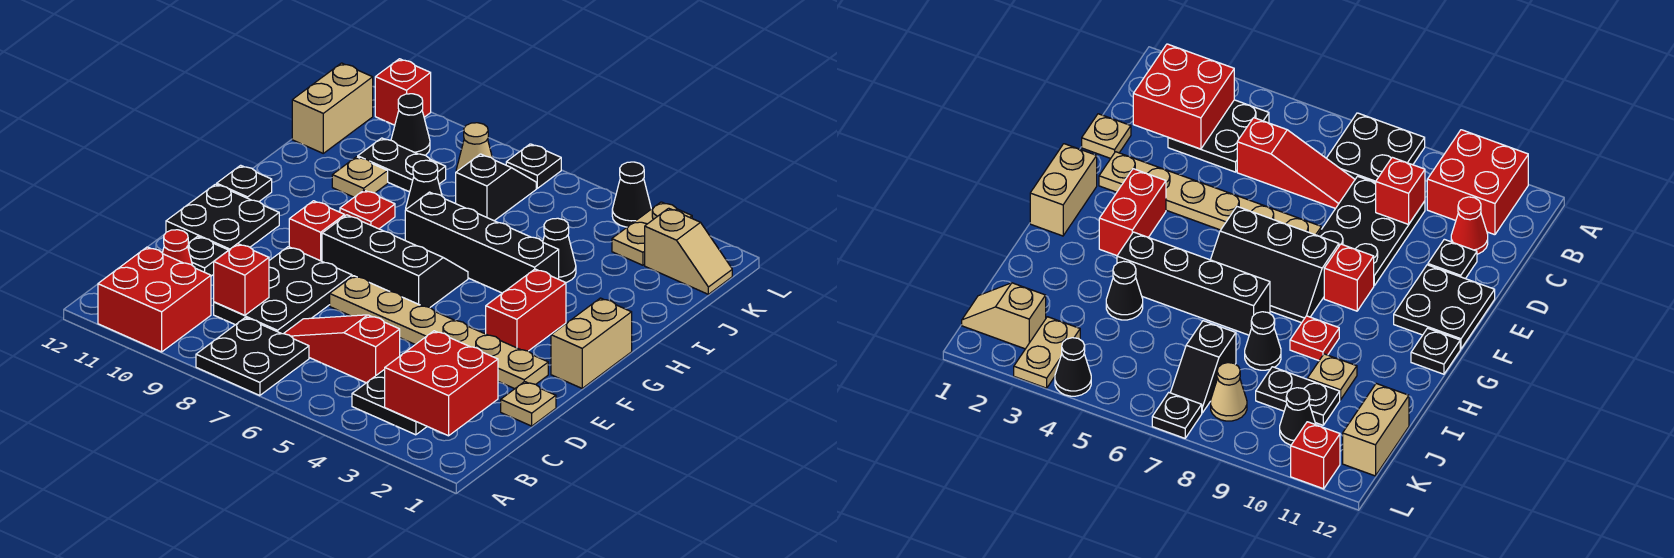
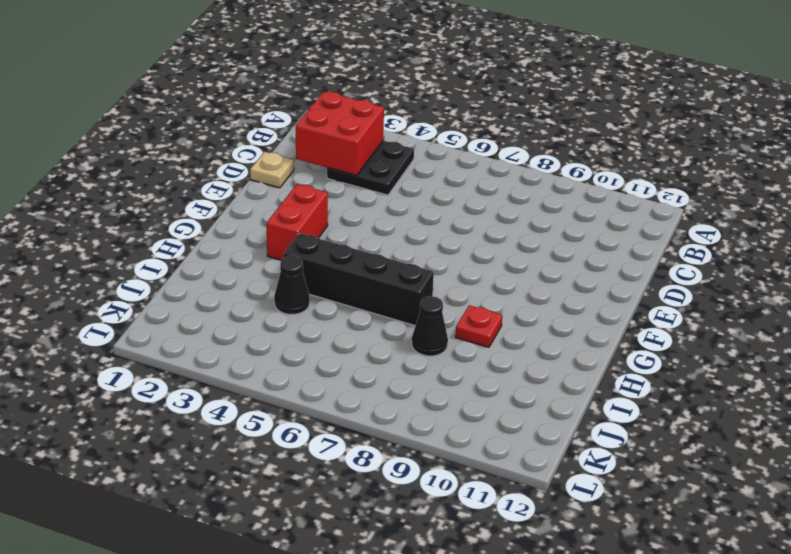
none -> black 2x2 plate [196,318,309,396]
none -> red 2x2 brick [98,247,211,352]
none -> red 1x3 slope [284,315,400,383]
none -> black 2x3 plate [214,247,352,334]

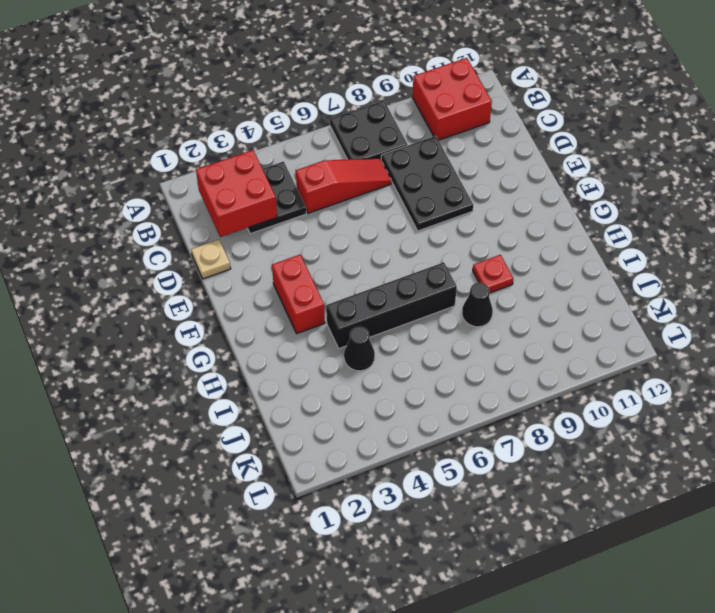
none -> red 1x1 cone [162,230,192,265]
none -> black 1x1 plate [188,236,228,276]
none -> tan 1x6 plate [330,276,548,389]
none -> black 2x2 plate [166,184,279,250]

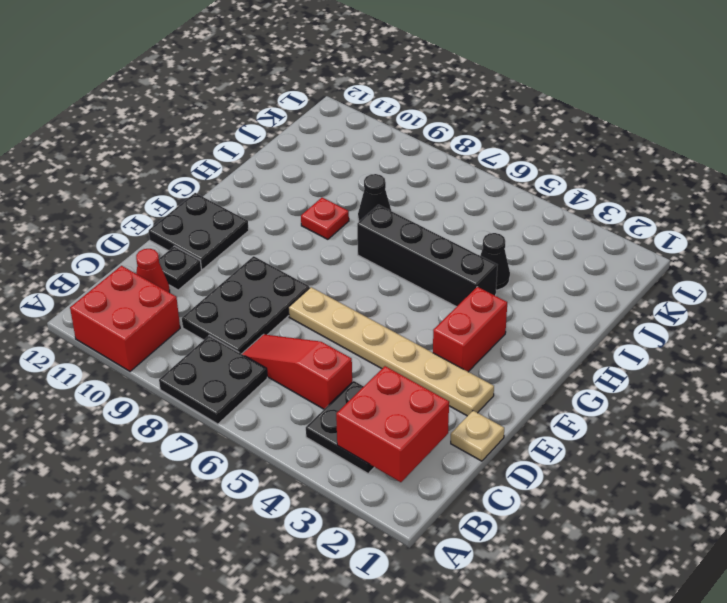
none -> tan 1x2 brick [551,298,632,388]
none -> black 2x3 slope [322,215,468,307]
none -> red 1x1 brick [289,201,345,261]
none -> black 1x1 plate [217,165,272,202]

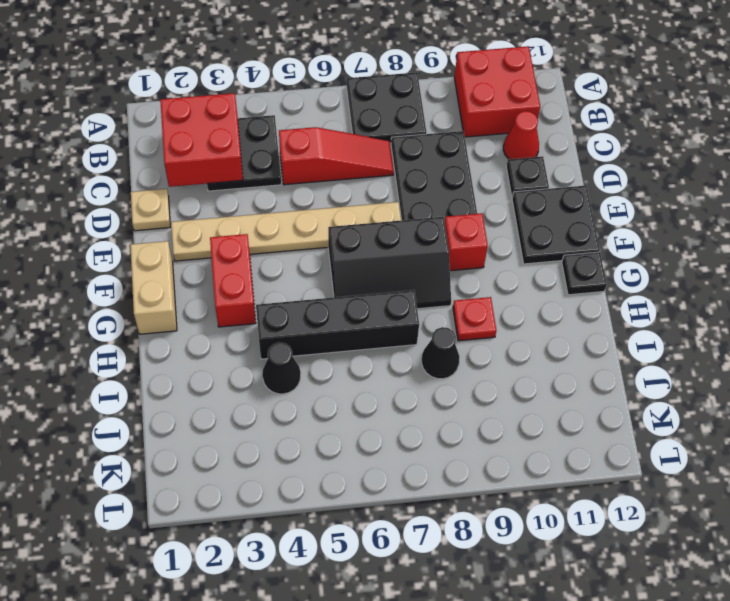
none -> tan 1x1 plate [332,157,388,197]
none -> black 1x2 slope [456,154,536,221]
none -> black 1x2 plate [358,138,446,192]
none -> tan 1x2 brick [292,63,373,153]

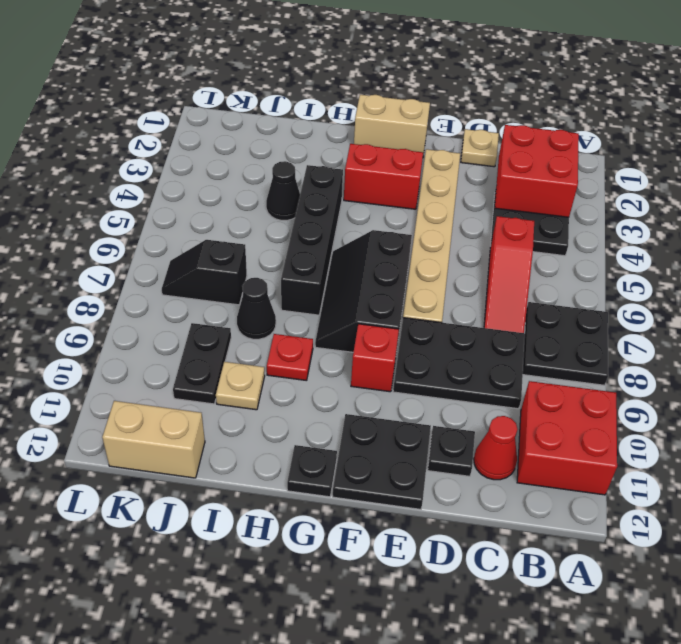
none -> tan 1x2 slope [645,208,732,294]
none -> tan 1x2 plate [612,202,692,265]
none -> tan 1x1 cone [456,123,492,171]
none -> black 1x1 cone [391,94,430,155]

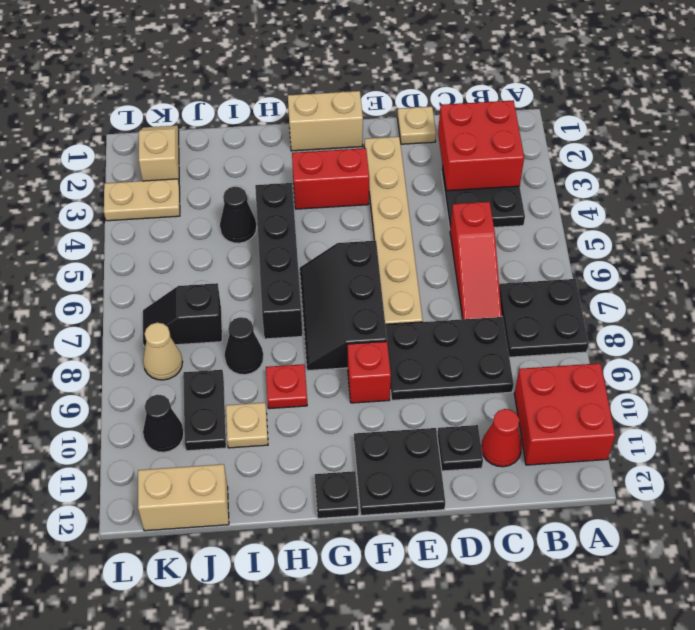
none -> black 1x1 cone [612,162,651,227]
none -> black 1x1 plate [506,144,561,188]
none -> red 1x1 brick [375,59,431,125]
none -> red 1x1 brick [214,244,269,315]

